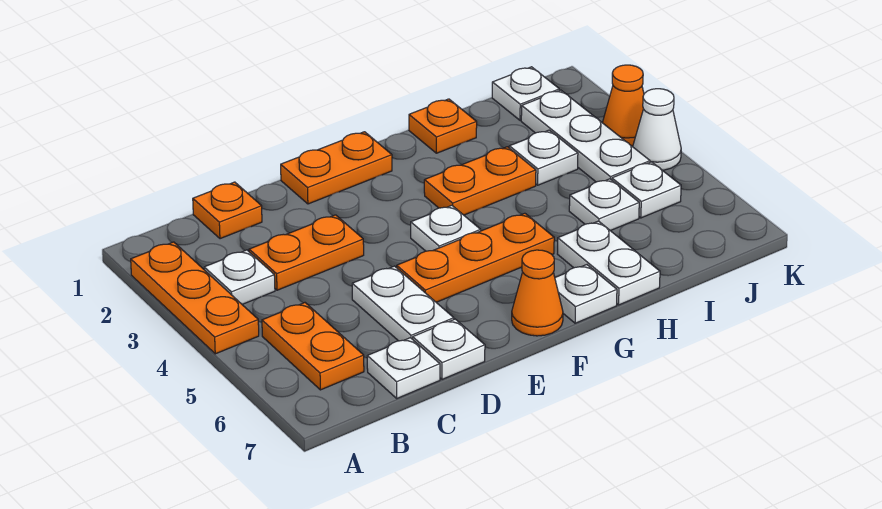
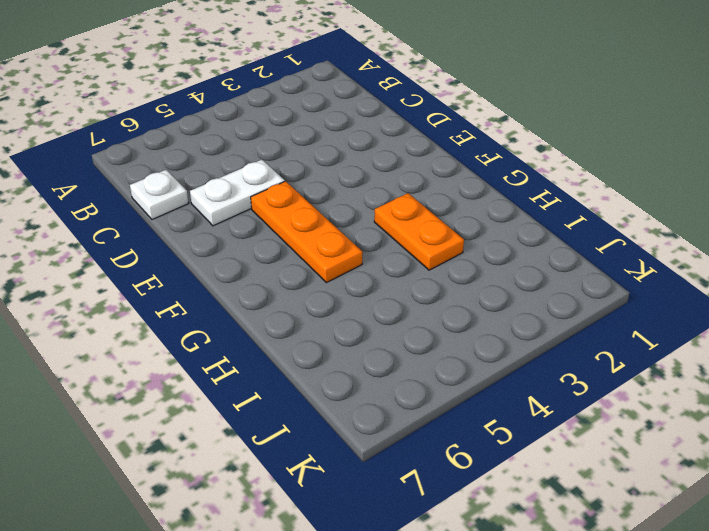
none -> orange 1x3 plate [131,242,259,354]
none -> white 1x1 plate [204,250,275,304]
none -> orange 1x2 plate [262,303,364,390]

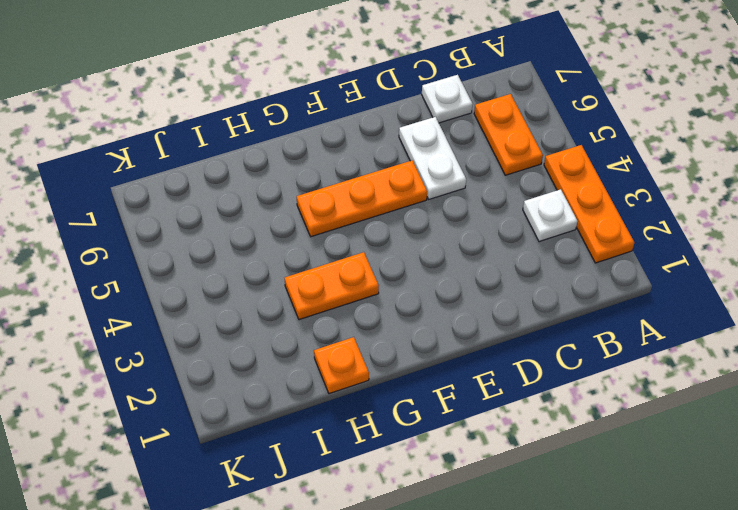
none -> orange 1x1 plate [193,182,262,239]
none -> orange 1x2 plate [249,215,364,290]
none -> white 1x1 plate [413,319,485,379]

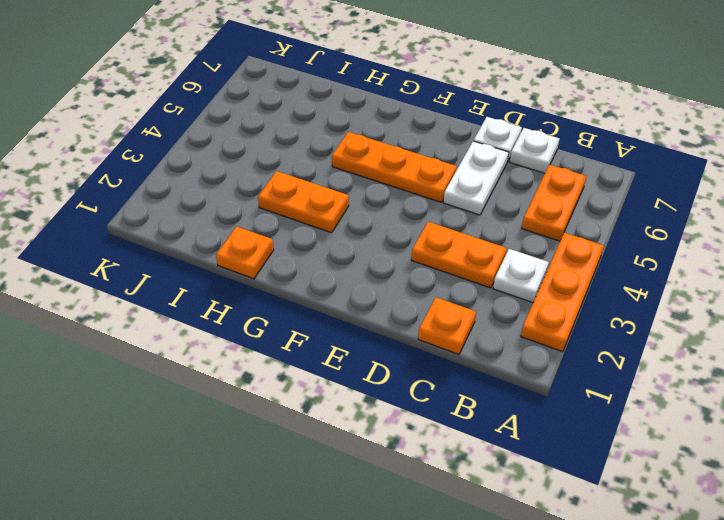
none -> orange 1x2 plate [281,132,392,204]
none -> white 1x1 plate [411,205,481,251]
none -> orange 1x1 cone [512,250,563,336]

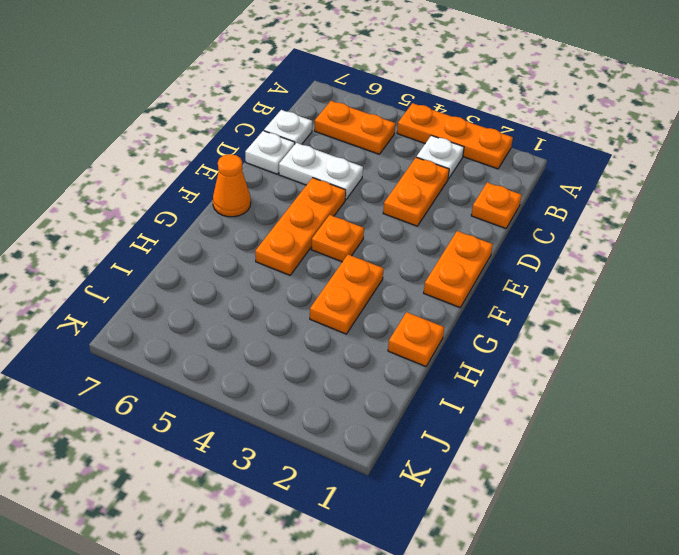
orange 1x1 plate [311,215,364,262] -> white 1x1 plate [411,205,481,251]
none -> white 1x1 plate [555,265,617,323]
none -> white 1x2 plate [558,221,660,305]
none -> white 1x1 plate [509,130,578,185]

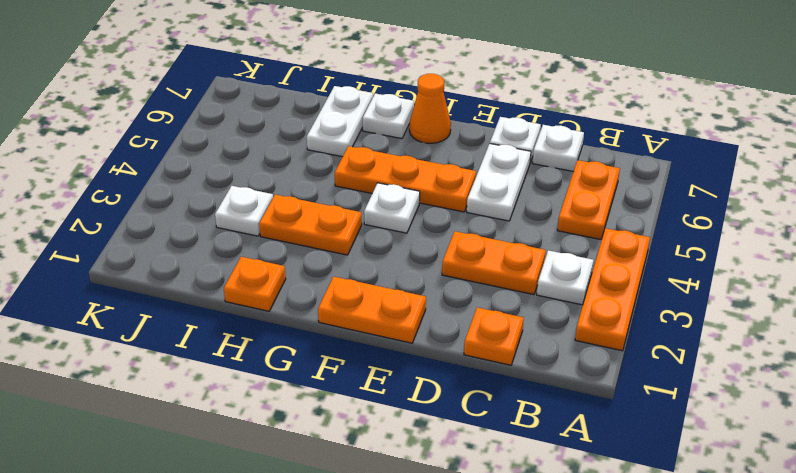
none -> white 1x1 plate [569,179,639,231]
none -> white 1x1 plate [492,67,559,120]
none -> white 1x3 plate [521,90,650,182]

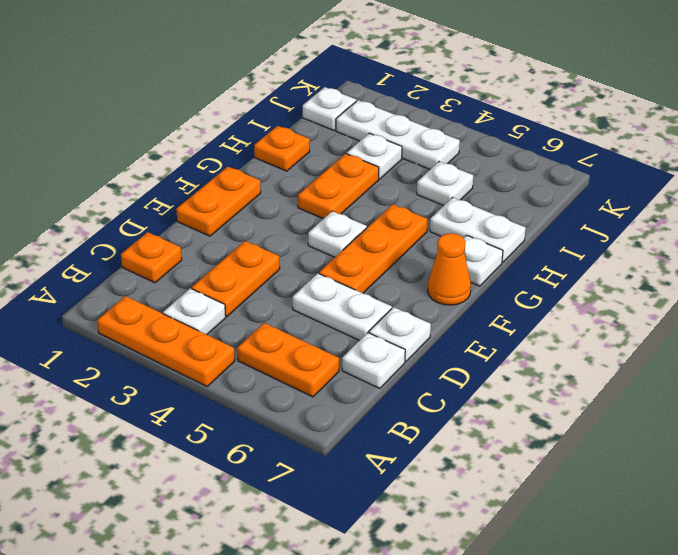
none -> white 1x1 plate [612,162,681,218]
none -> orange 1x1 cone [602,65,644,146]
none -> white 1x1 cone [633,89,681,170]

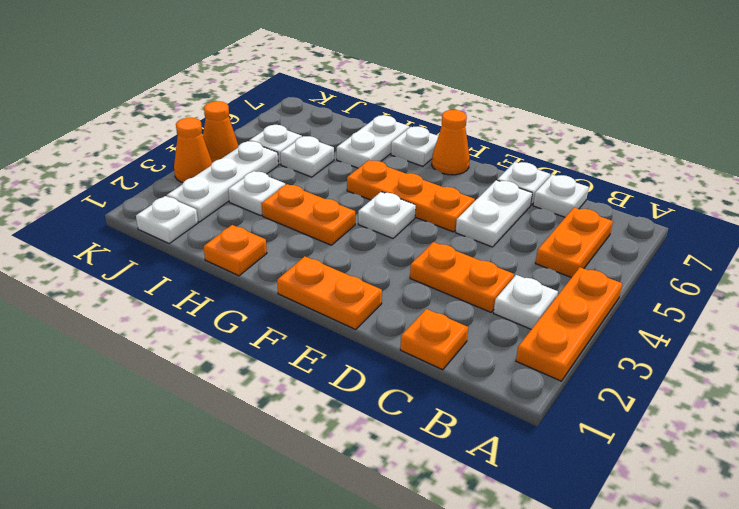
orange 1x1 cone [203,101,238,163] -> white 1x1 cone [633,89,681,170]

